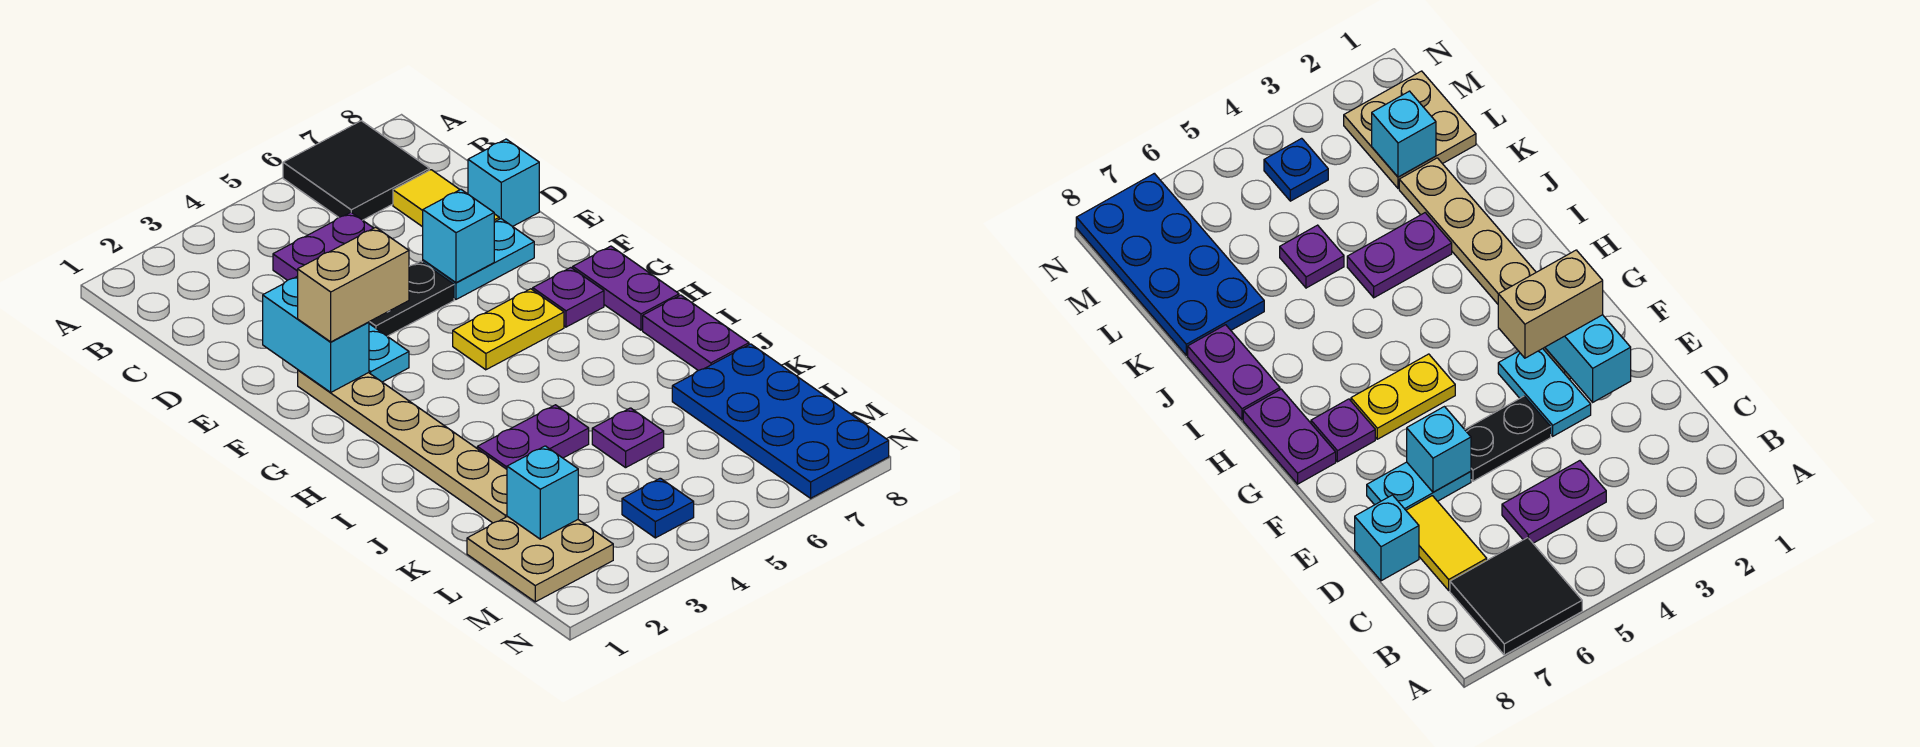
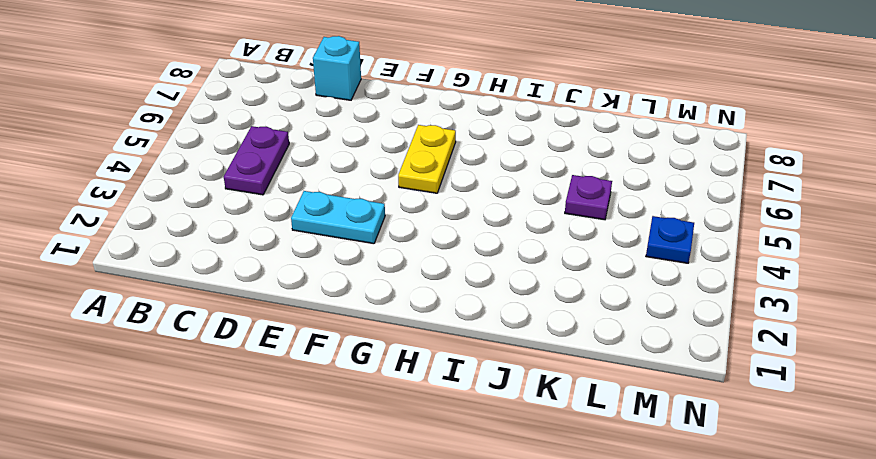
none -> black 2x2 tile [283,121,429,220]
none -> yellow 1x2 tile [393,170,499,227]
none -> black 1x2 plate [369,261,454,336]

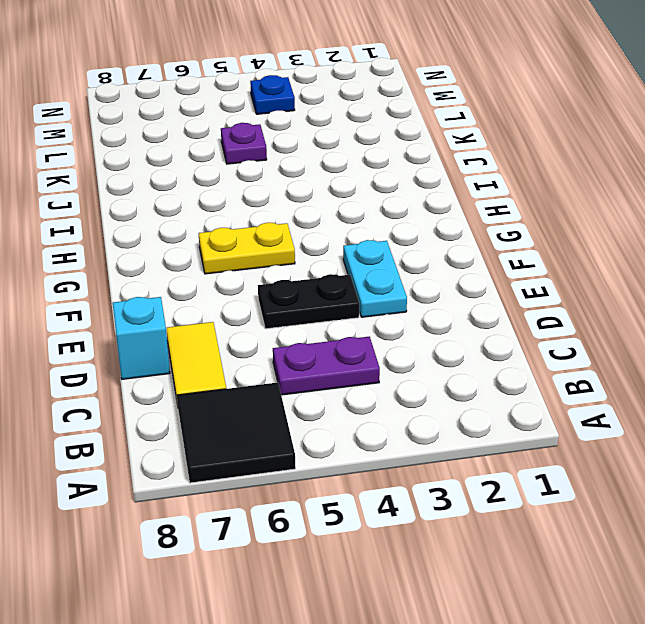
none -> cyan 1x2 plate [423,219,534,299]
none -> tan 1x6 plate [298,370,507,523]
none -> purple 1x1 plate [533,268,604,327]

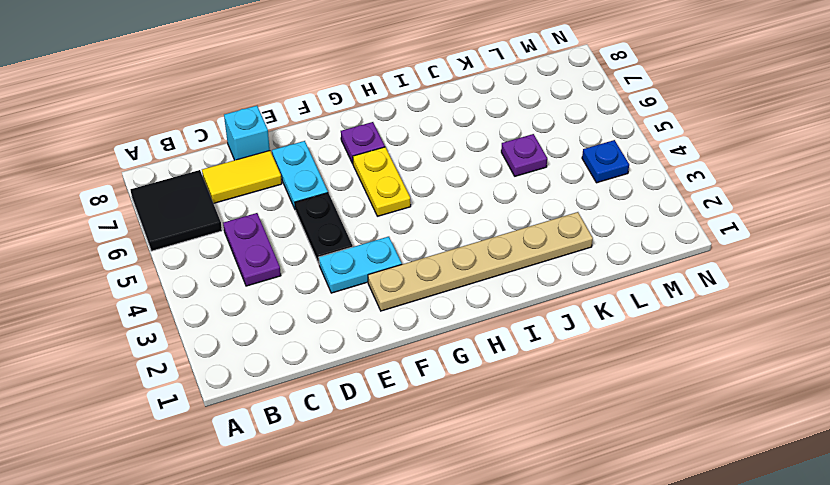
none -> purple 1x2 plate [573,246,679,330]
none -> purple 1x2 plate [643,295,749,370]
none -> purple 1x2 plate [477,405,589,469]

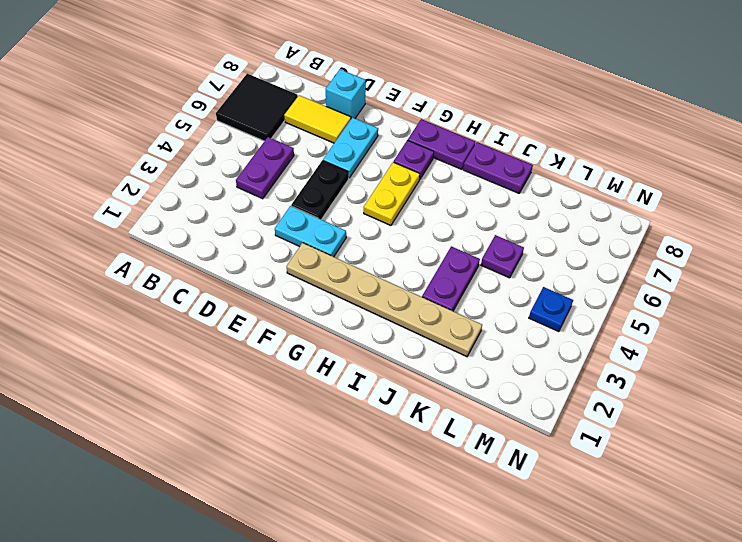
none -> blue 2x4 plate [672,344,889,498]
none -> tan 2x2 plate [467,516,613,602]
none -> cyan 1x2 brick [263,276,369,392]

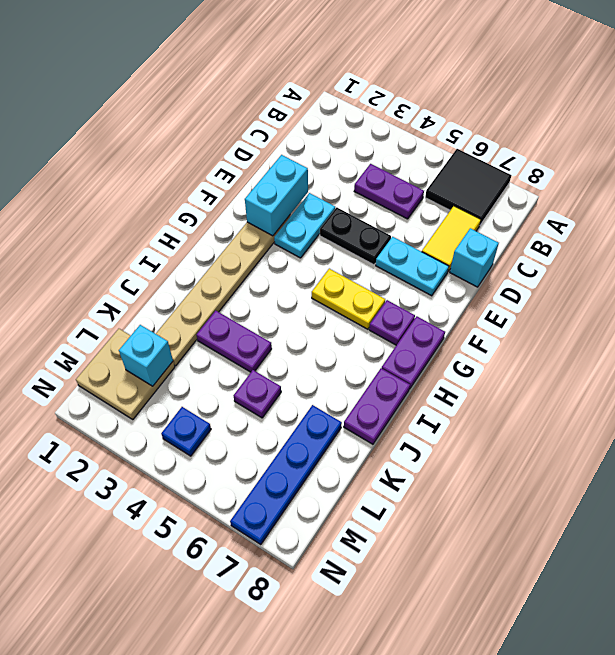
blue 1x4 plate [230,405,342,545] -> blue 2x4 plate [672,344,889,498]
none -> cyan 1x1 brick [423,190,494,283]
none -> tan 1x2 brick [298,227,409,342]

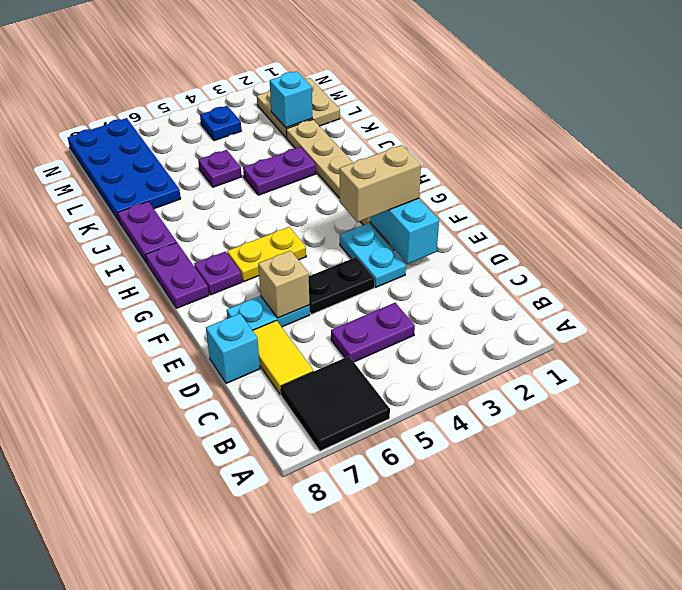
tan 1x1 brick [258,251,309,318] -> cyan 1x1 brick [423,190,494,283]

